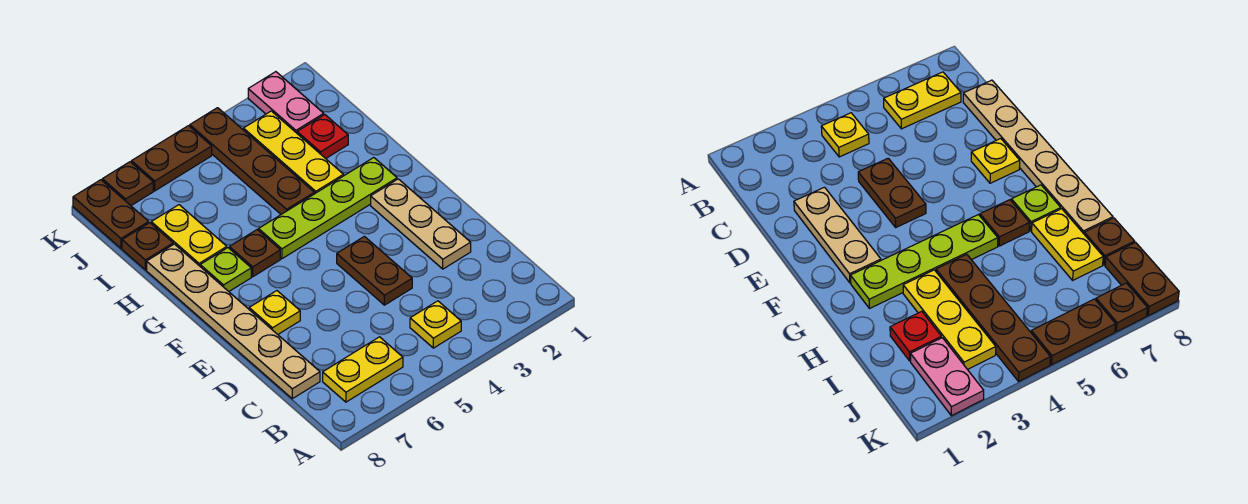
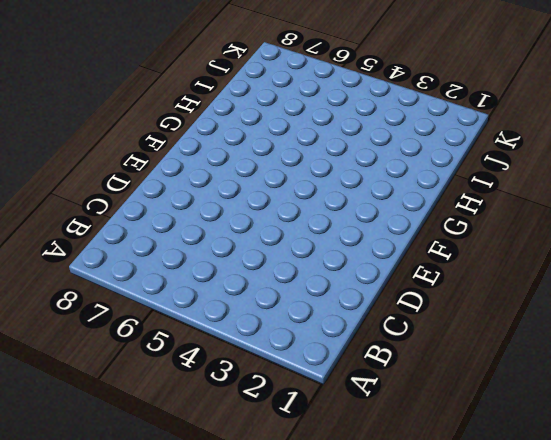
none -> yellow 1x1 plate [410,301,461,348]
none -> yellow 1x2 plate [323,337,403,402]
none -> tan 1x6 plate [147,244,320,399]

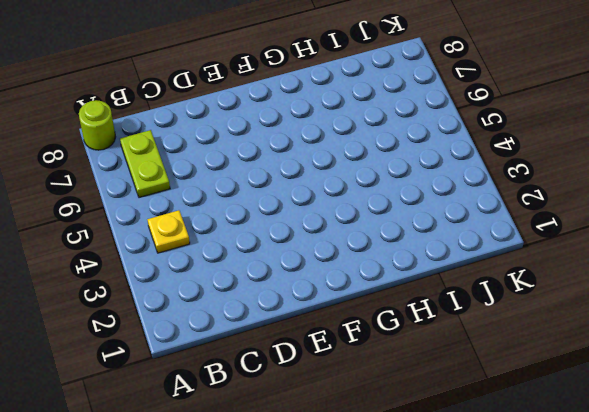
lime 1x1 round brick [79,100,115,150] -> none
lime 1x2 plate [120,130,170,198] -> yellow 1x2 plate [323,337,403,402]
none -> tan 1x6 plate [147,244,320,399]
none -> tan 1x3 plate [371,179,471,269]
none -> brown 1x2 plate [337,236,412,305]

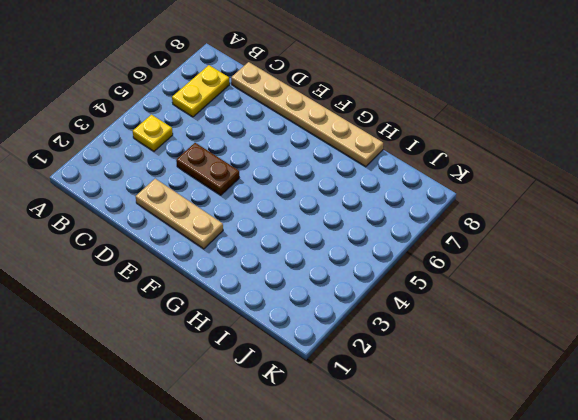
none -> yellow 1x1 plate [249,291,300,334]
none -> lime 1x4 plate [259,158,397,259]
none -> brown 1x1 plate [229,230,280,277]

